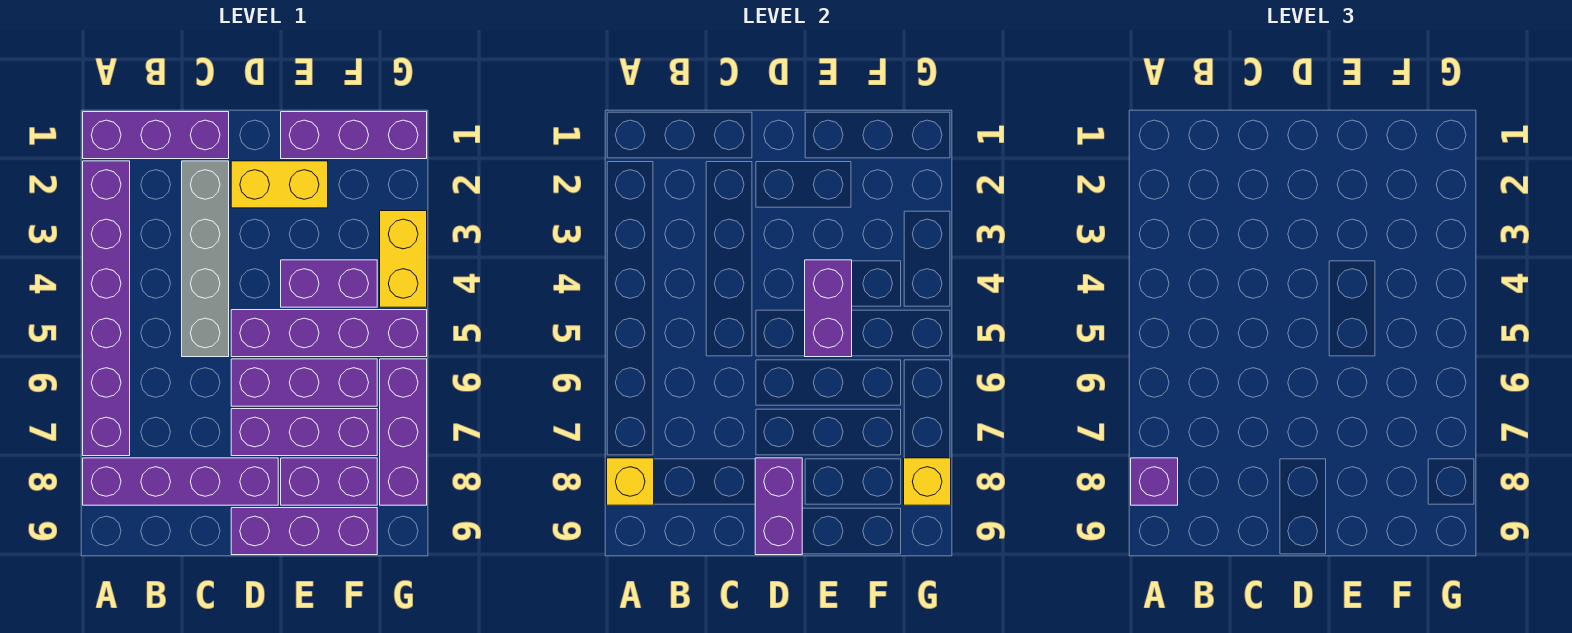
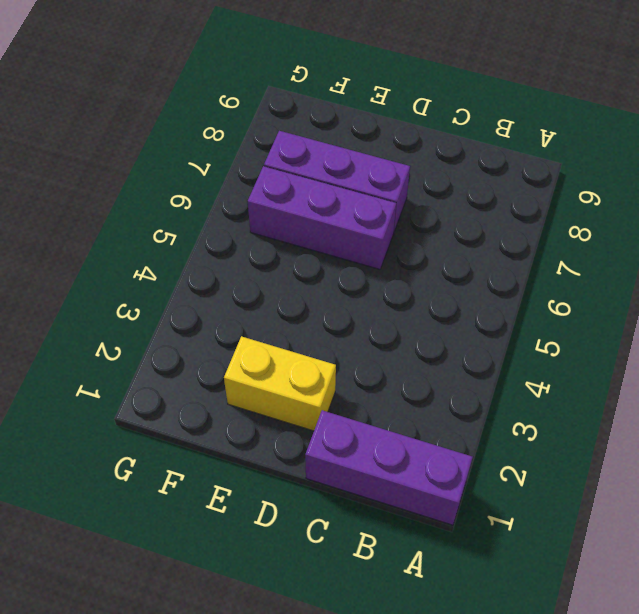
none -> purple 1x6 brick [83,161,130,456]
none -> purple 1x4 brick [83,458,278,505]
none -> grey 1x4 brick [182,161,229,357]

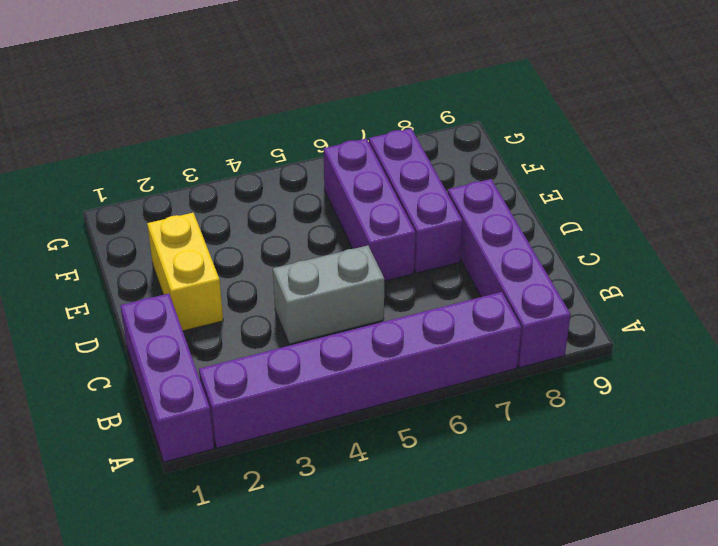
grey 1x2 brick [273,246,384,344] -> grey 1x4 brick [182,161,229,357]
none -> purple 1x4 brick [231,310,427,357]
none -> purple 1x3 brick [231,508,377,555]
none -> purple 1x3 brick [281,112,427,159]

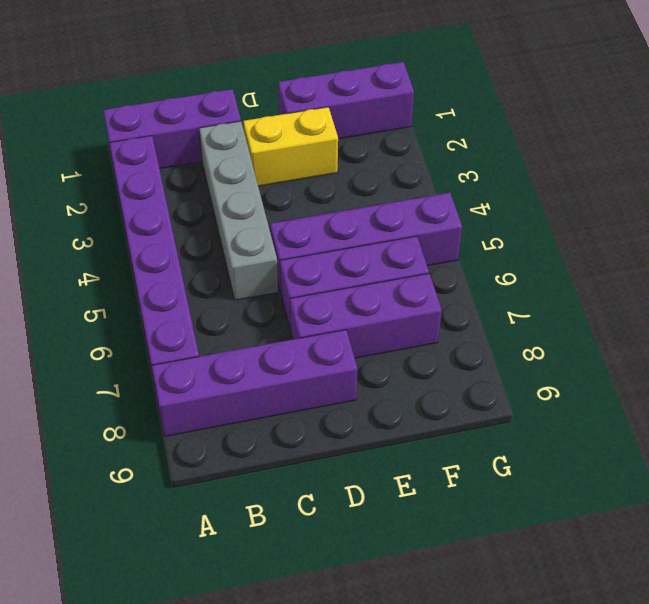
none -> purple 1x3 brick [231,508,377,555]
none -> purple 1x2 brick [281,260,377,307]
none -> purple 1x2 brick [281,458,377,505]

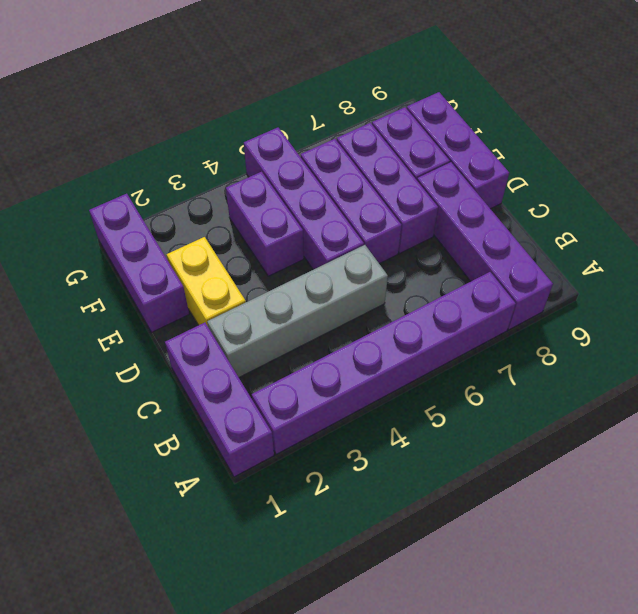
none -> yellow 1x2 brick [380,211,427,307]
none -> purple 1x3 brick [380,359,427,505]
none -> yellow 1x1 brick [607,458,654,505]

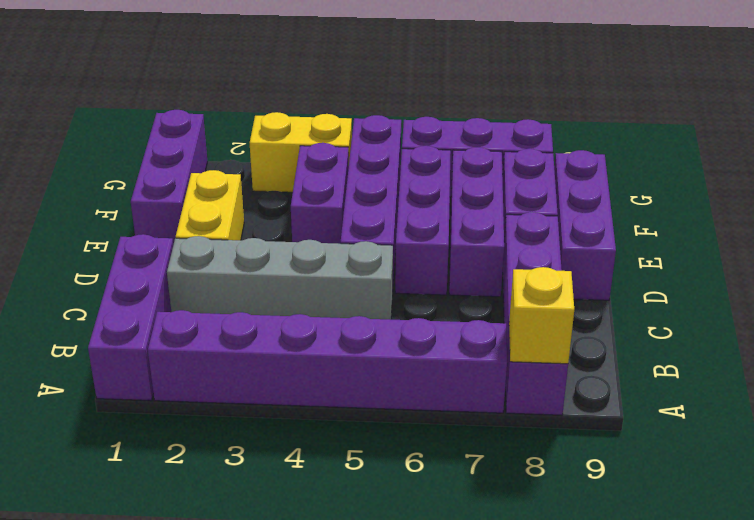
none -> purple 1x2 brick [755,458,802,555]
none -> purple 1x2 brick [805,260,852,357]
none -> yellow 1x1 brick [904,458,951,505]

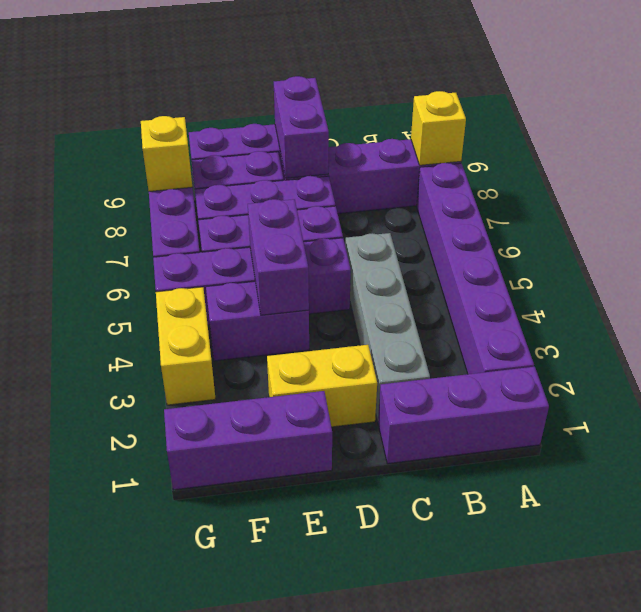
none -> purple 1x1 brick [1131,458,1178,505]

